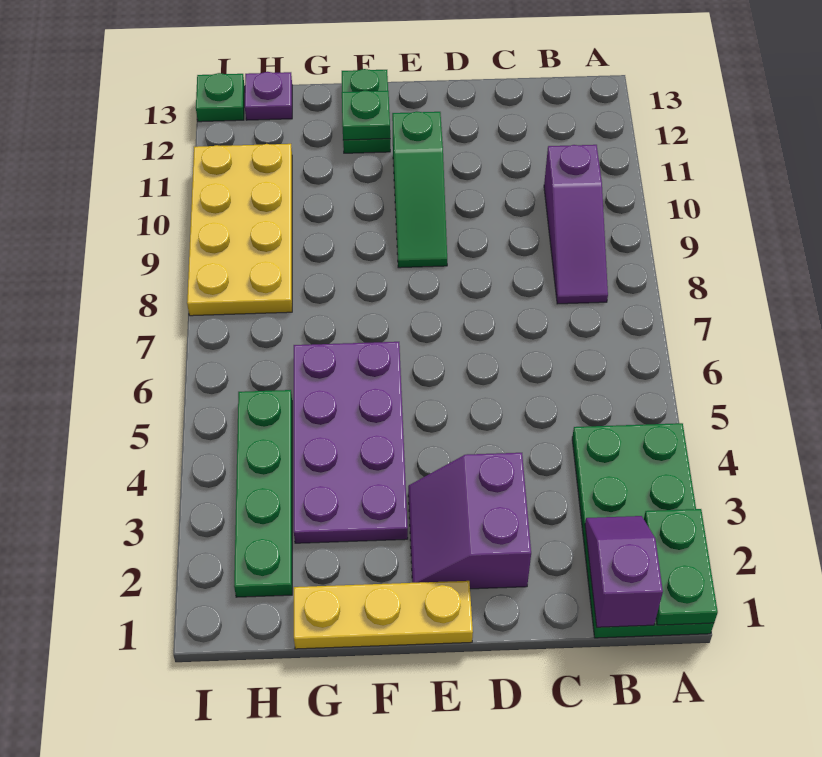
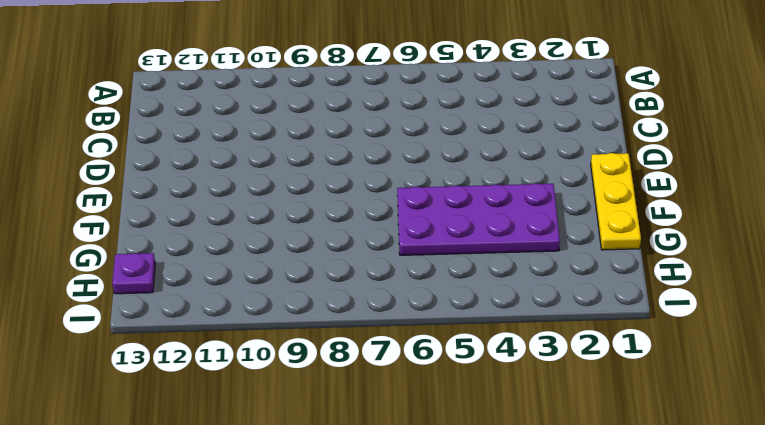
none -> green 2x4 plate [572,423,714,638]
none -> purple 1x3 slope [544,145,608,304]
none -> purple 2x2 slope [408,453,531,589]

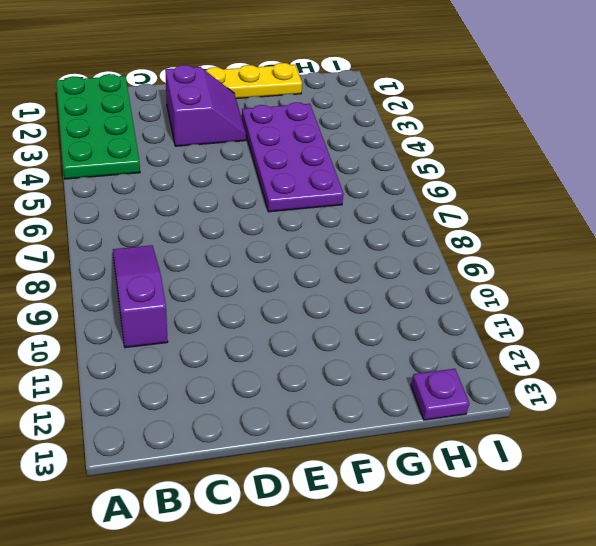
none -> green 1x3 slope [392,111,447,268]
none -> green 1x2 plate [342,69,390,153]
none -> green 1x4 plate [234,390,292,597]

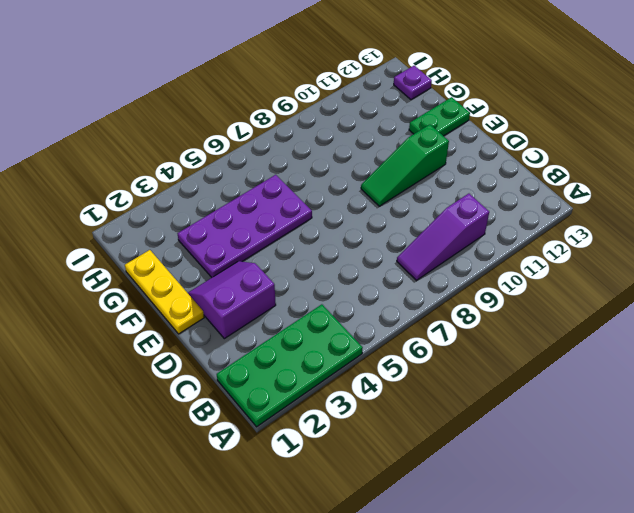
none -> green 1x4 plate [234,390,292,597]
none -> yellow 2x4 plate [187,144,292,316]
none -> green 1x1 plate [196,73,245,122]

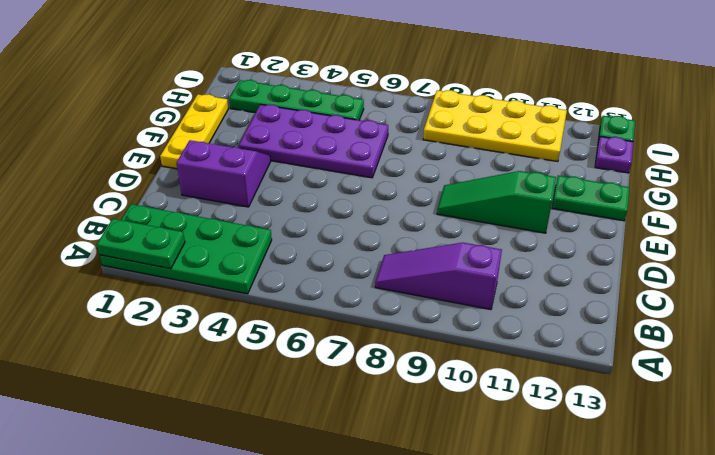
none -> purple 1x2 slope [585,516,663,627]
none -> green 1x1 plate [342,90,390,140]

